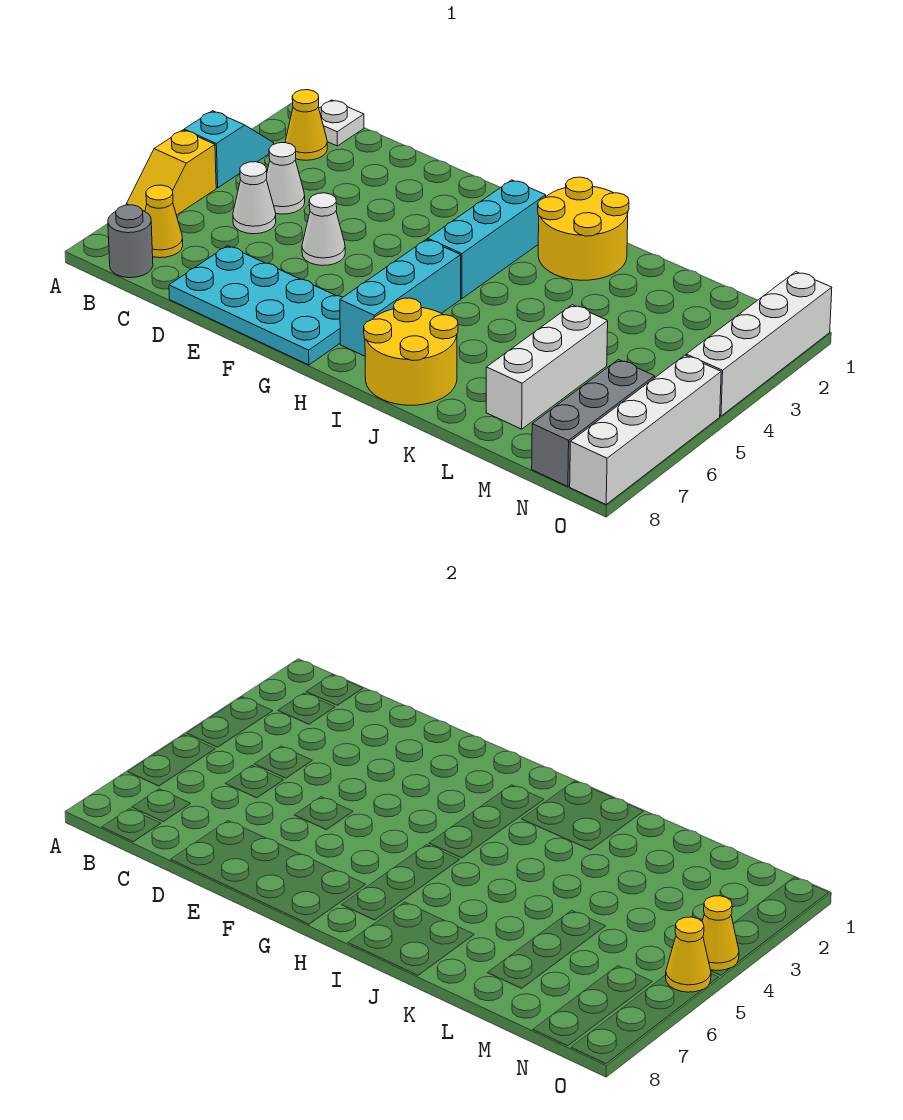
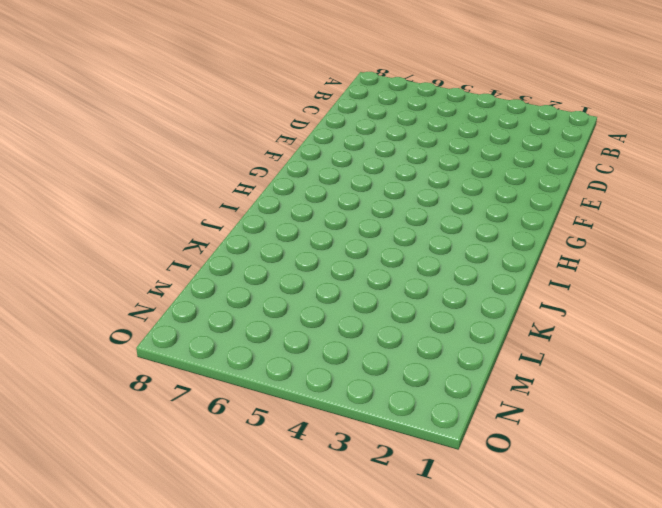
none -> cyan 1x2 slope [184,111,274,188]
none -> yellow 1x2 slope [126,130,216,215]
none -> white 1x1 plate [319,100,364,146]

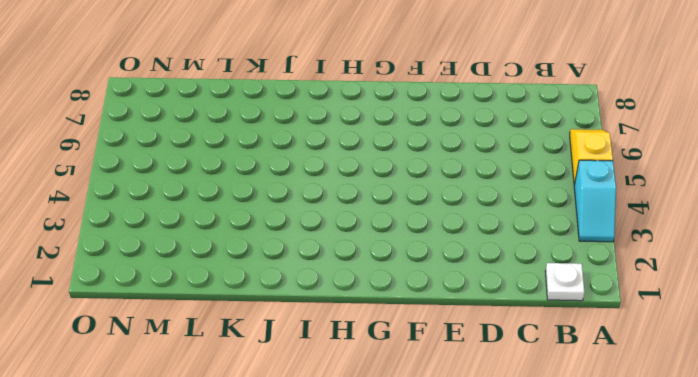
none -> yellow 1x1 cone [285,90,327,160]
none -> yellow 1x1 cone [145,185,183,258]
none -> grey 1x1 round brick [108,205,153,278]

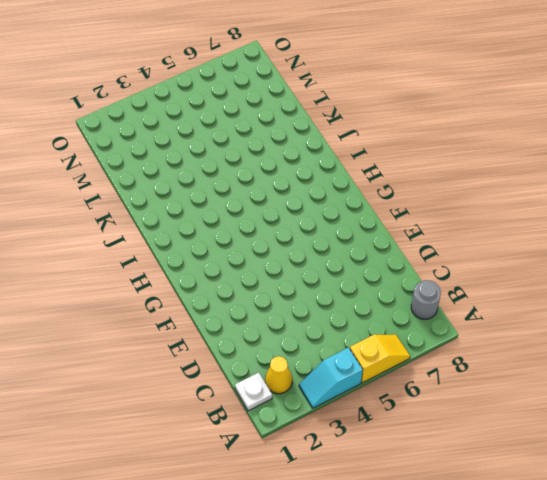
none -> yellow 1x1 cone [145,185,183,258]
none -> white 1x1 cone [266,142,305,214]
none -> white 1x1 cone [233,162,276,234]

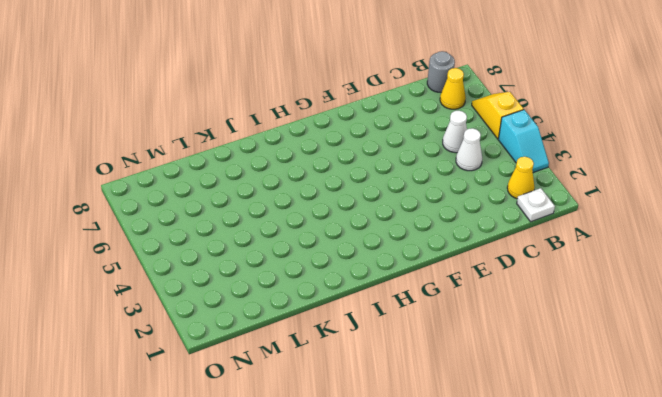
none -> cyan 2x4 plate [169,246,343,365]
none -> white 1x1 cone [302,193,345,266]
none -> cyan 1x3 brick [428,180,546,299]

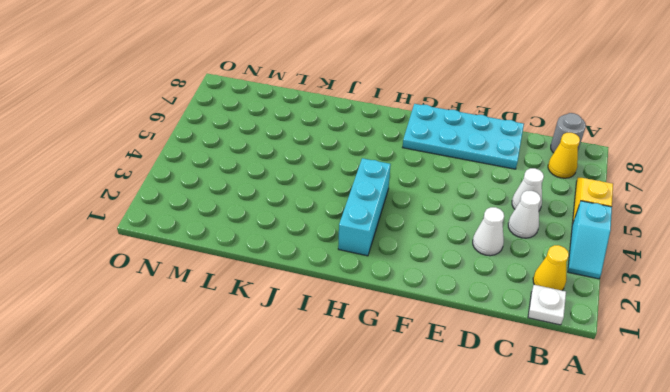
white 1x1 cone [473,207,504,256] -> white 1x1 cone moved to [302,193,345,266]
none -> cyan 1x3 brick [340,239,461,356]
none -> yellow 2x2 round brick [538,177,629,280]
none -> yellow 2x2 round brick [364,298,458,405]

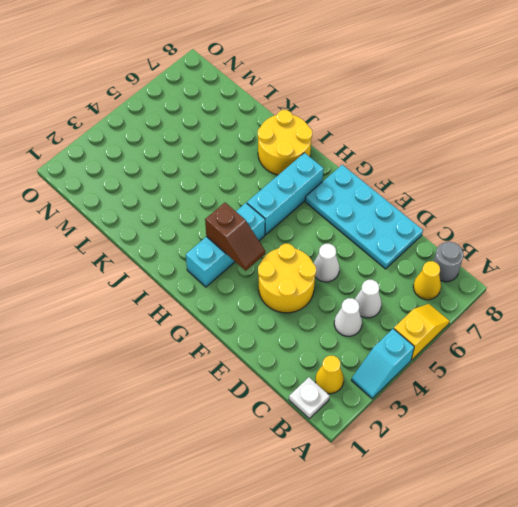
yellow 2x2 round brick [258,244,316,313] -> yellow 2x2 round brick moved to [538,177,629,280]
brown 1x2 slope [205,203,265,271] -> none
none -> white 1x3 brick [486,305,608,429]
none -> grey 1x3 brick [532,360,655,487]
none -> white 1x4 brick [686,272,832,416]

